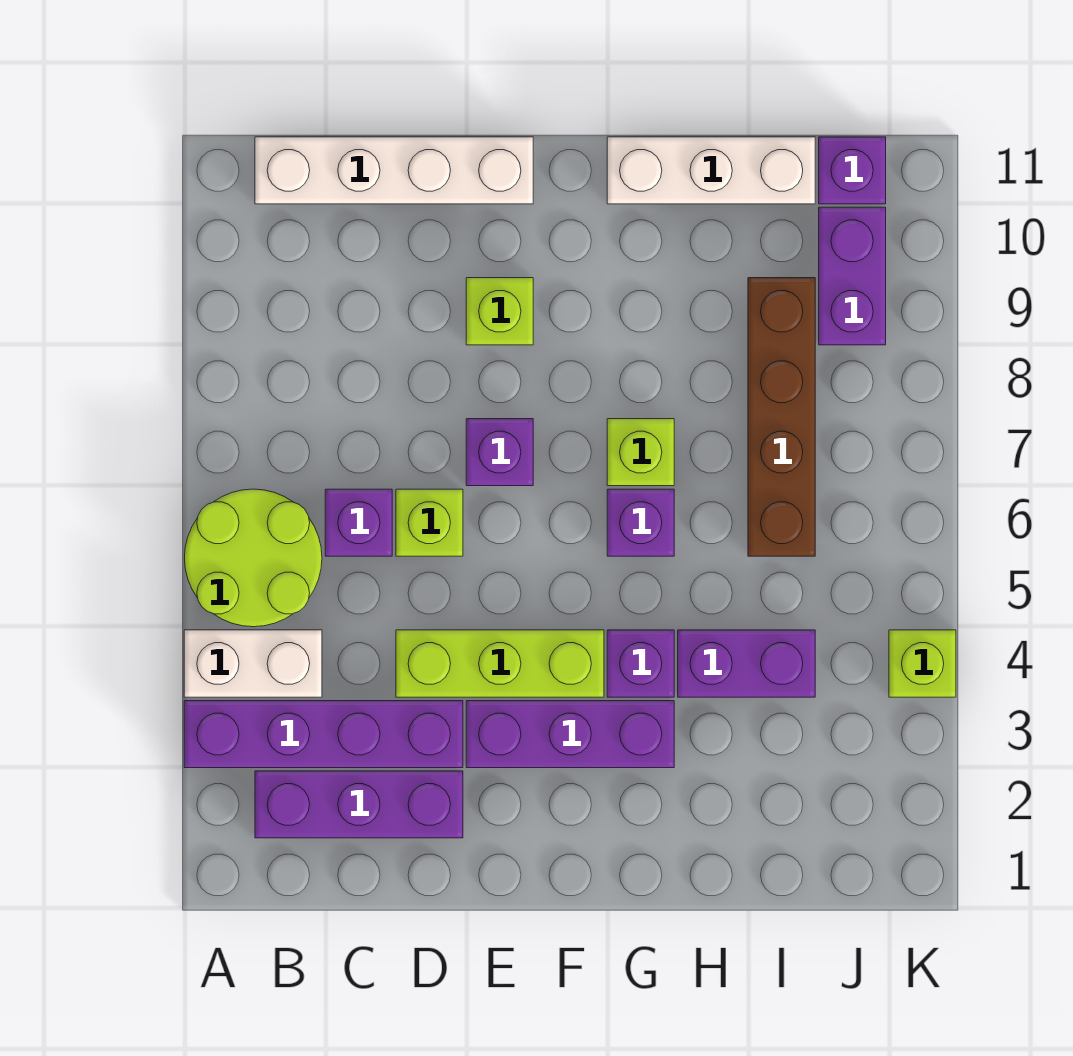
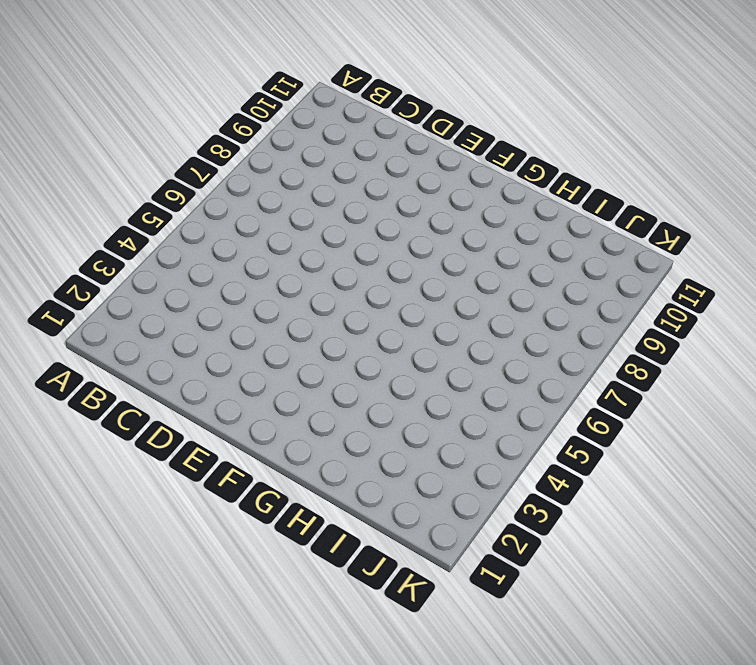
none -> purple 1x4 brick [184,701,463,768]
none -> white 1x2 brick [184,630,322,697]
none -> lime 2x2 round brick [185,489,322,627]

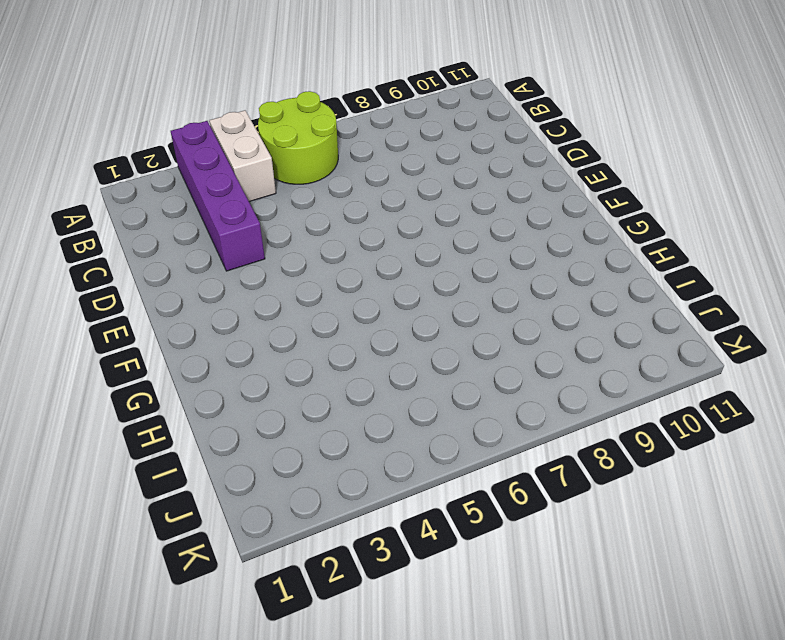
none -> purple 1x3 brick [255,771,463,838]
none -> white 1x4 brick [255,137,533,204]
none -> purple 1x1 brick [325,489,392,556]

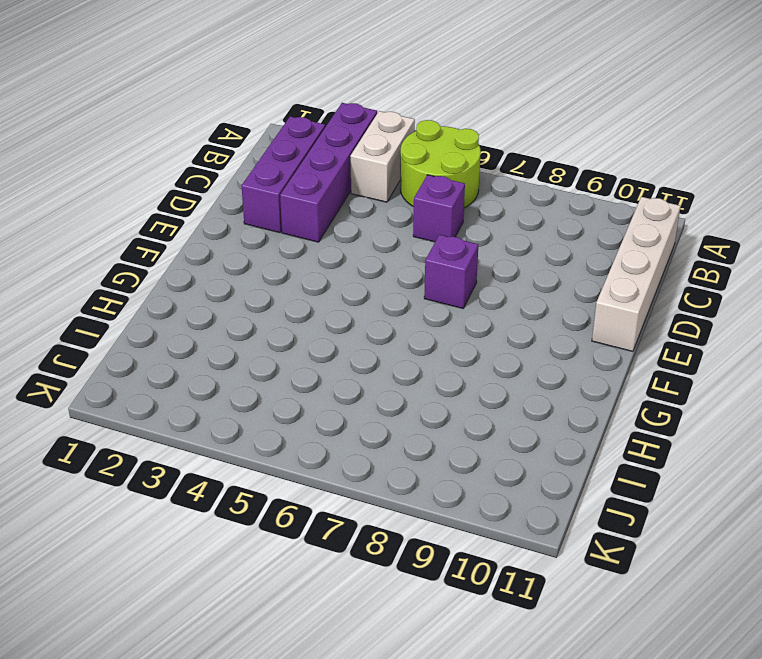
none -> lime 1x3 brick [396,630,604,697]
none -> lime 1x1 brick [396,489,463,556]
none -> purple 1x3 brick [466,701,674,768]

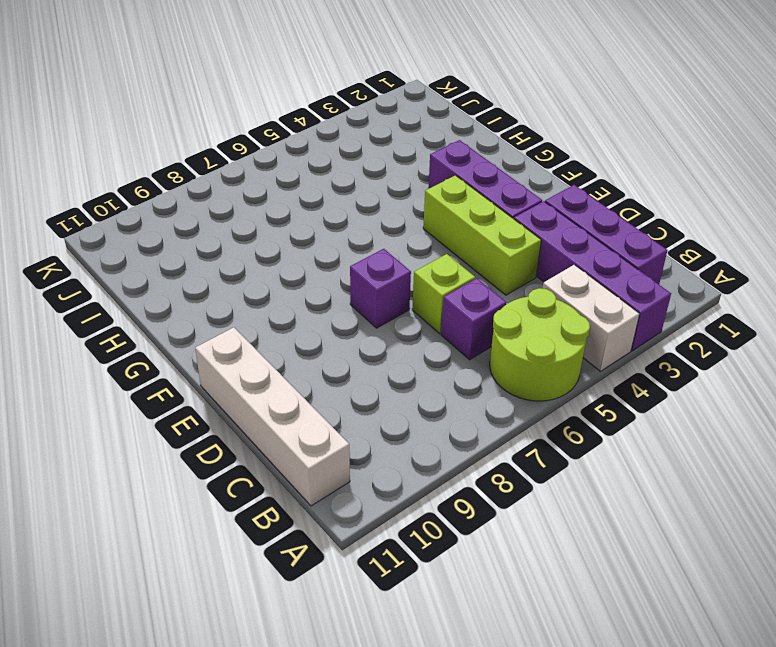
none -> lime 1x1 brick [466,278,533,345]
none -> purple 1x1 brick [607,630,674,697]
none -> purple 1x1 brick [607,489,674,556]

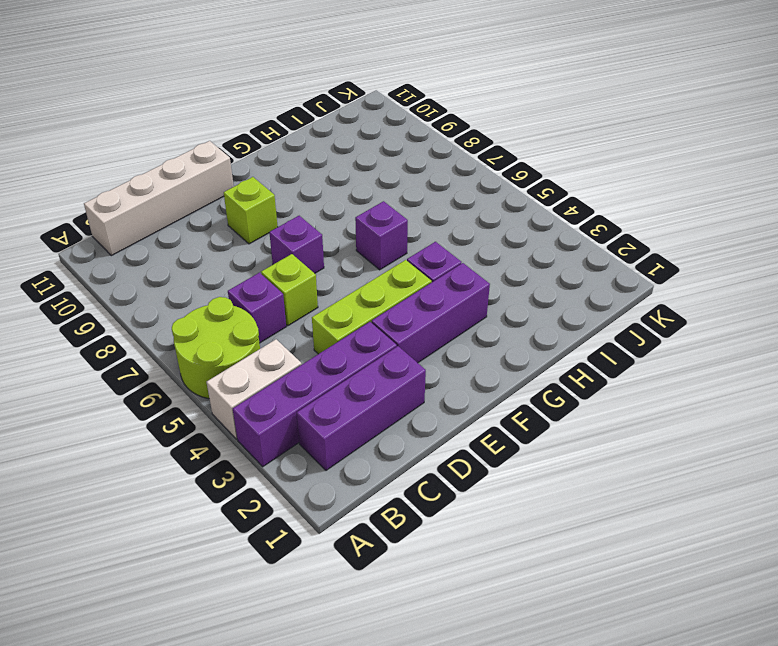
none -> lime 1x1 brick [607,419,674,486]
none -> white 1x3 brick [607,137,815,204]
none -> purple 1x2 brick [678,630,815,697]

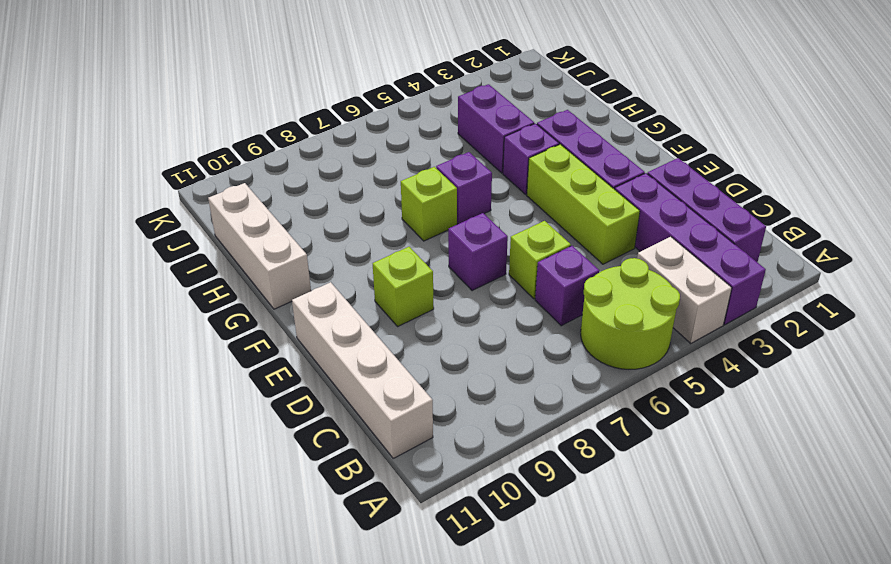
none -> brown 1x4 brick [748,278,815,556]
none -> purple 1x2 brick [819,207,886,345]
none -> purple 1x1 brick [819,137,886,204]

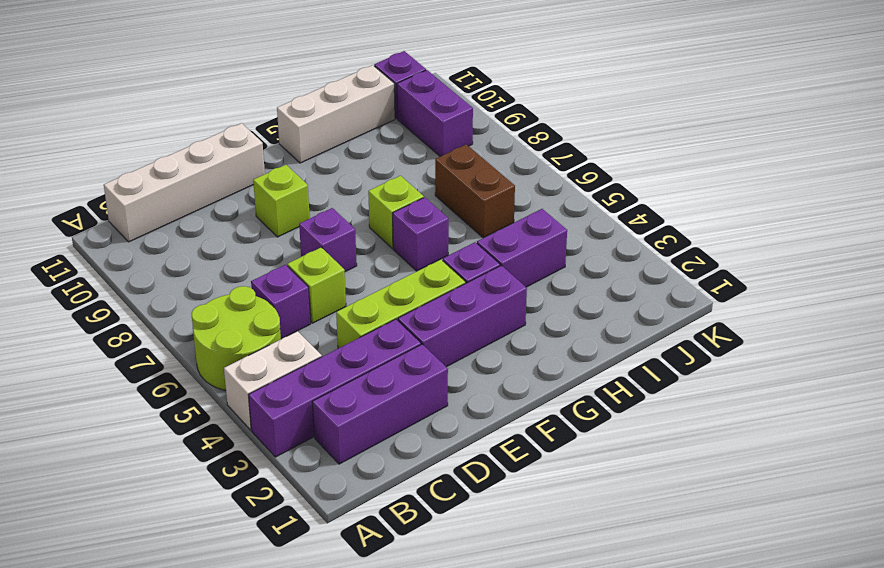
brown 1x2 brick [435,144,515,238] -> brown 1x4 brick [748,278,815,556]
none -> lime 1x1 brick [889,630,956,697]

